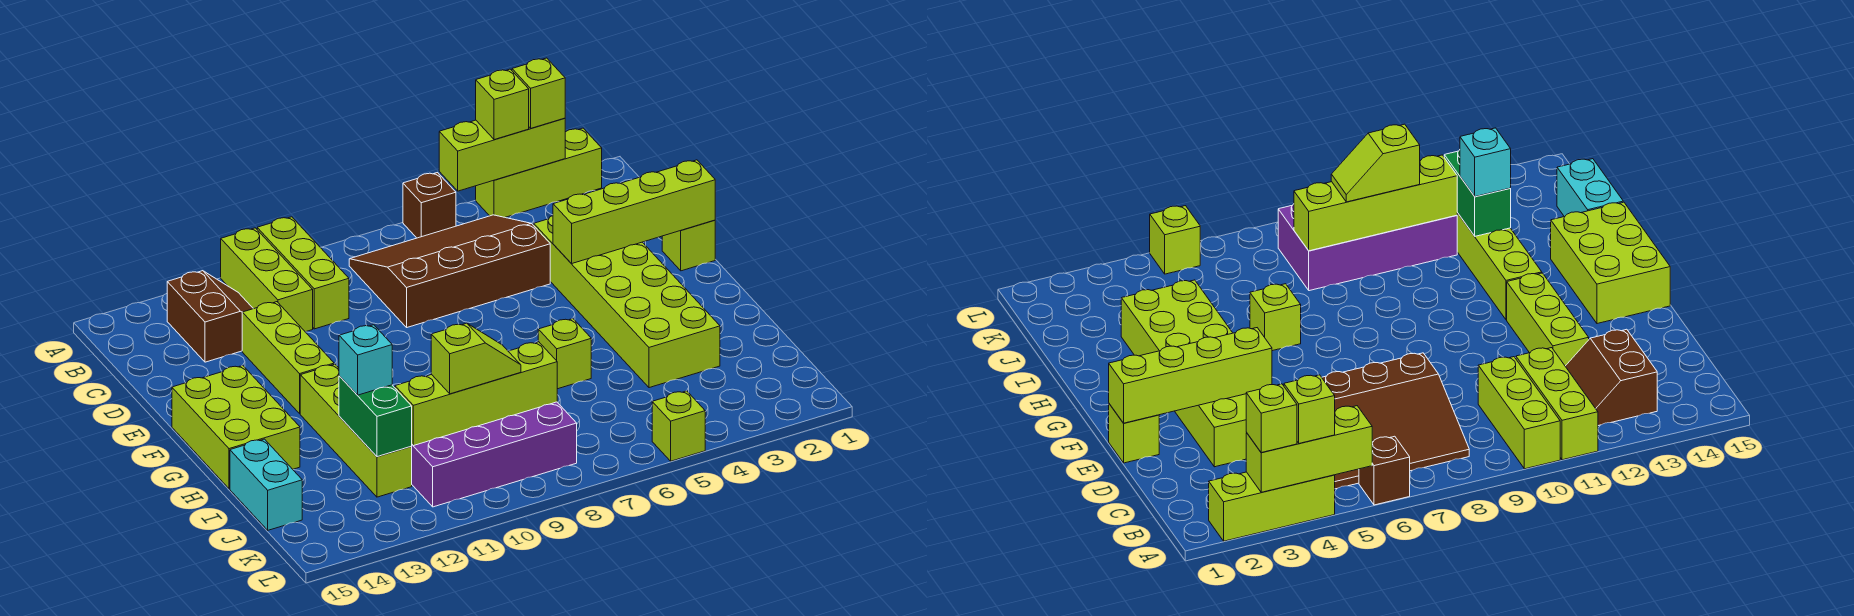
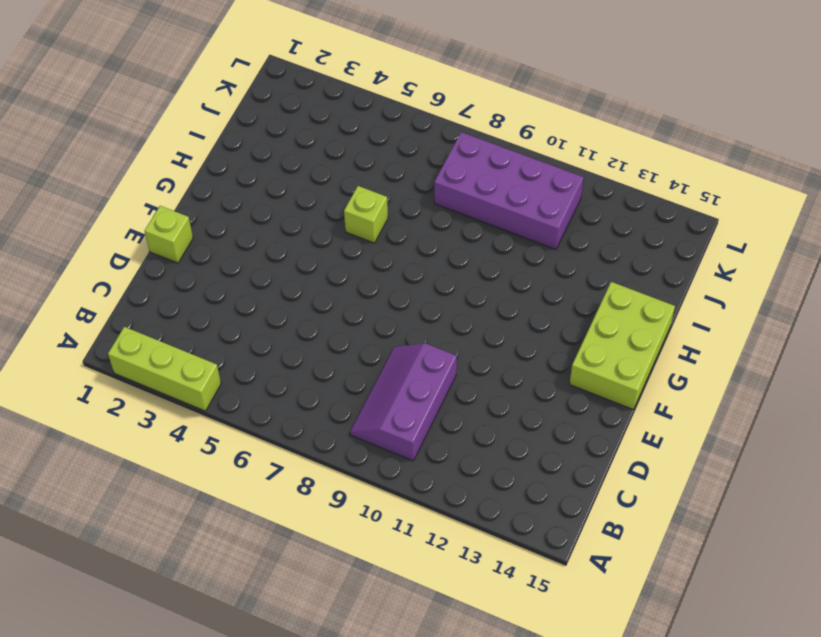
purple 2x3 slope [350,343,457,461] -> lime 1x3 brick [257,217,349,329]
none -> brown 1x1 brick [403,173,456,238]
none -> lime 1x3 brick [221,228,313,332]
none -> brown 3x4 slope [349,215,550,327]

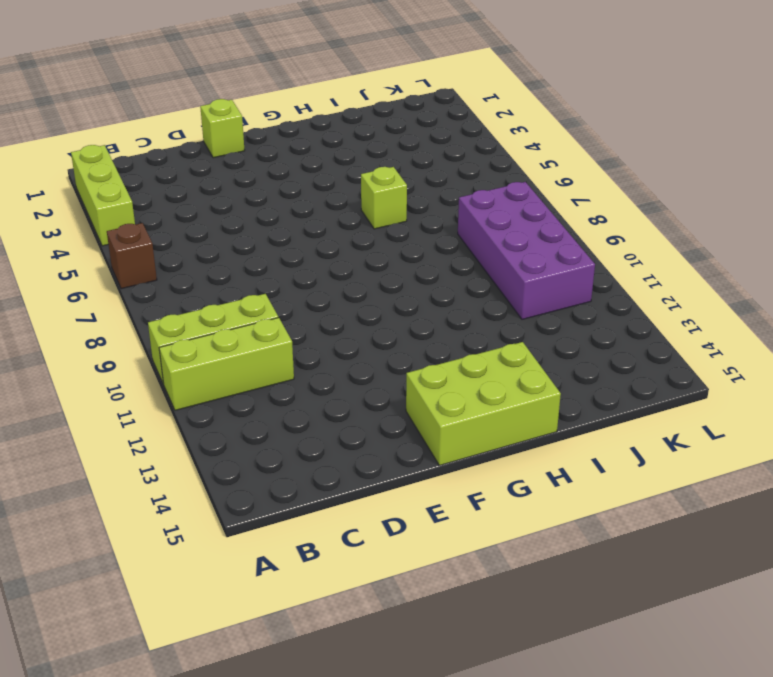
none -> brown 3x4 slope [349,215,550,327]
none -> brown 2x2 slope [167,271,253,362]
none -> lime 2x6 brick [534,216,720,388]

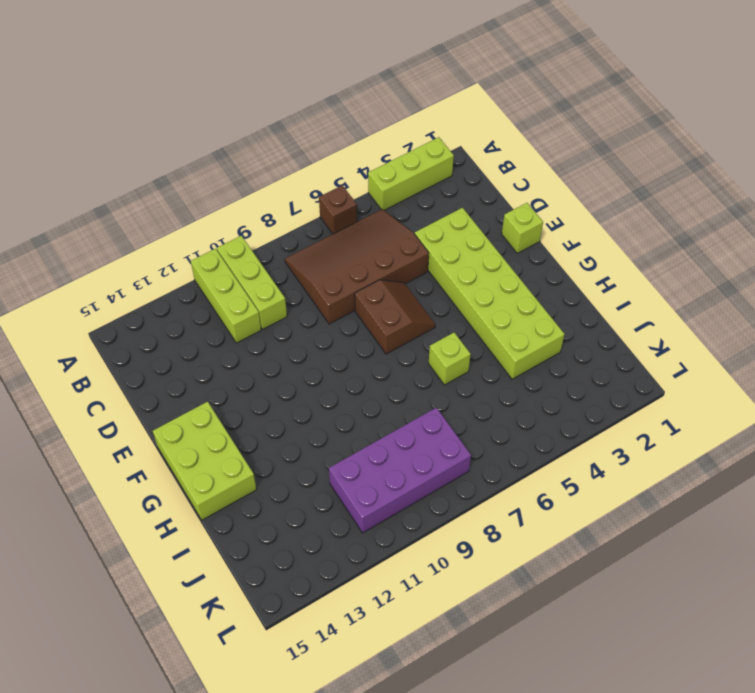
brown 2x2 slope [355,280,435,354] -> brown 2x2 slope moved to [167,271,253,362]
none -> lime 1x3 brick [242,302,334,413]
none -> lime 1x4 brick [300,364,412,497]
none -> cyan 1x2 brick [230,439,302,530]

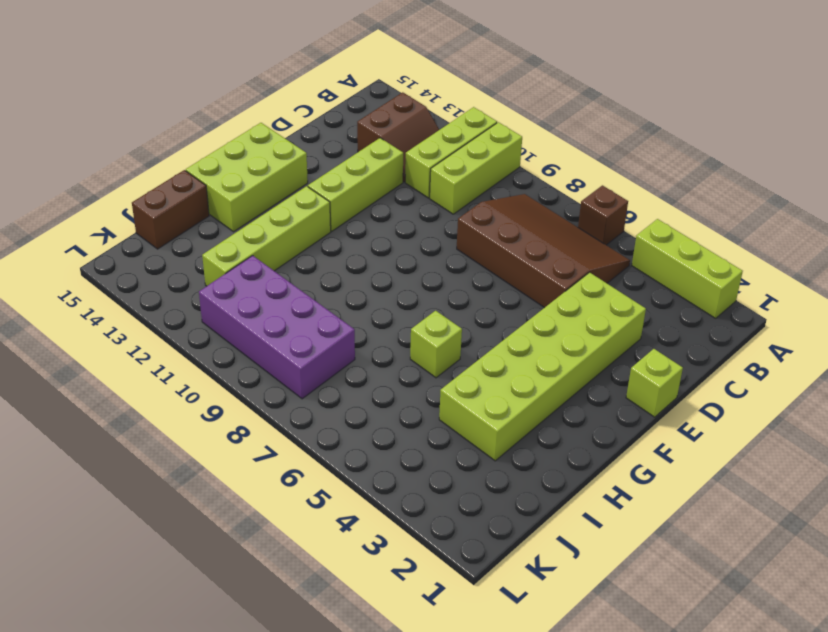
brown 1x2 brick [132,170,209,249] -> cyan 1x2 brick [230,439,302,530]
none -> lime 1x1 brick [652,391,705,461]
none -> lime 1x3 brick [439,118,565,191]
none -> lime 1x4 brick [553,160,715,264]

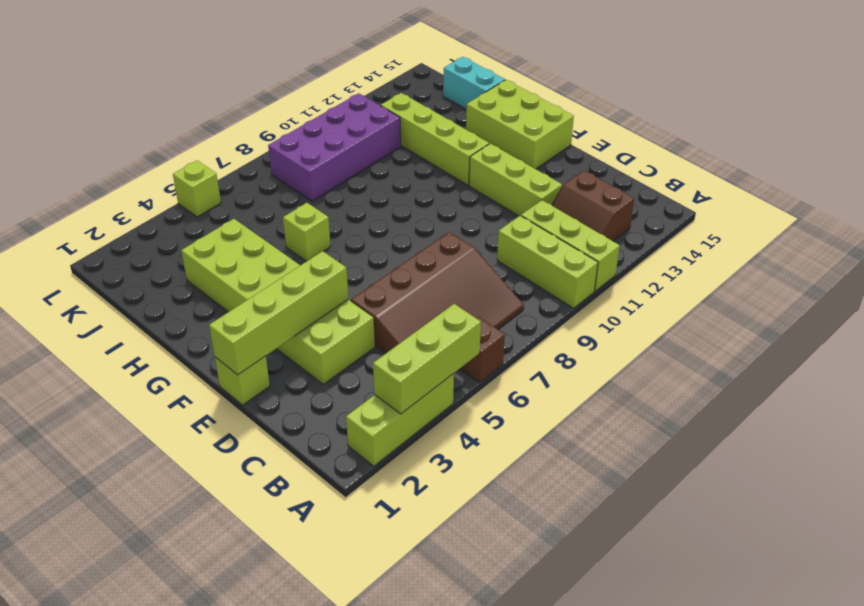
none -> green 1x2 brick [339,376,412,457]
none -> lime 1x4 brick [395,342,557,446]
none -> lime 1x1 brick [512,58,565,128]

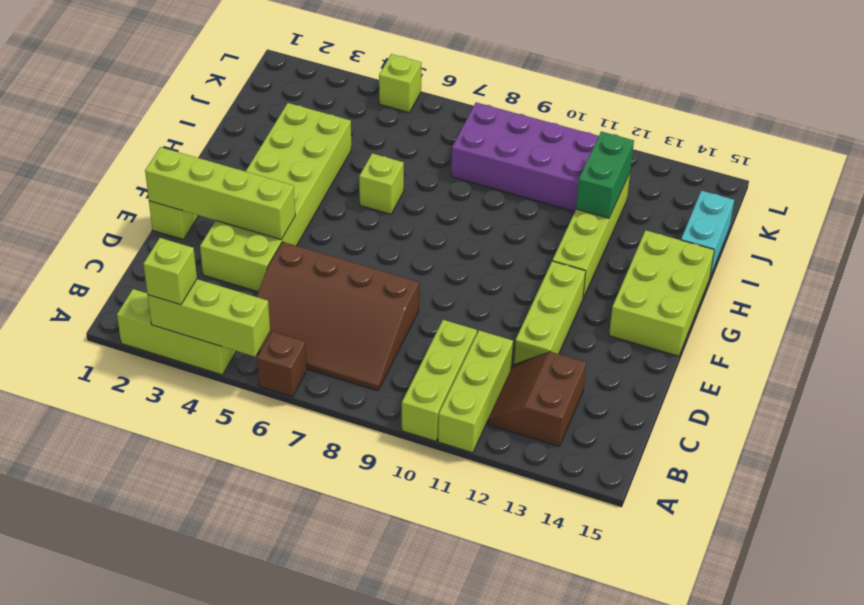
none -> lime 1x4 brick [395,342,557,446]
none -> lime 1x1 brick [476,69,529,140]
none -> cyan 1x1 brick [339,325,392,395]

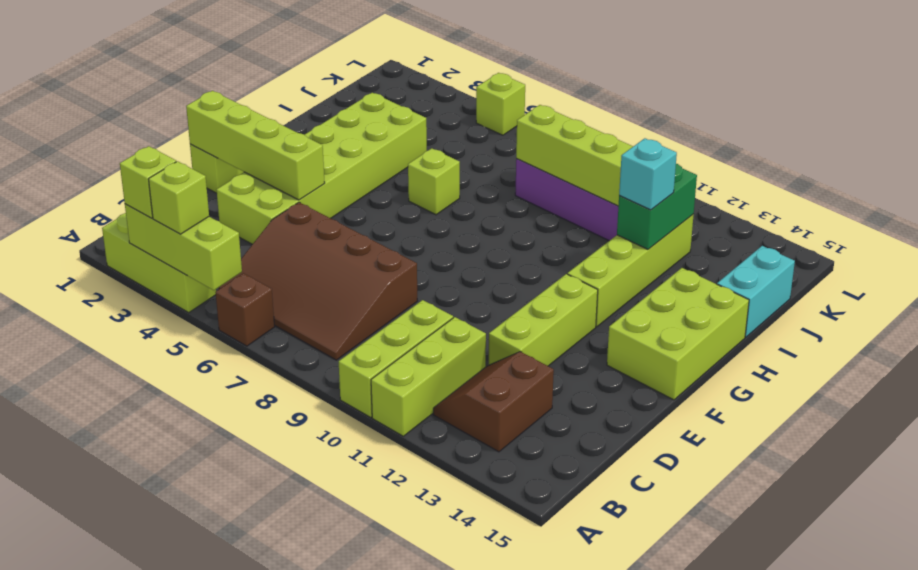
none -> lime 1x2 slope [431,323,521,394]

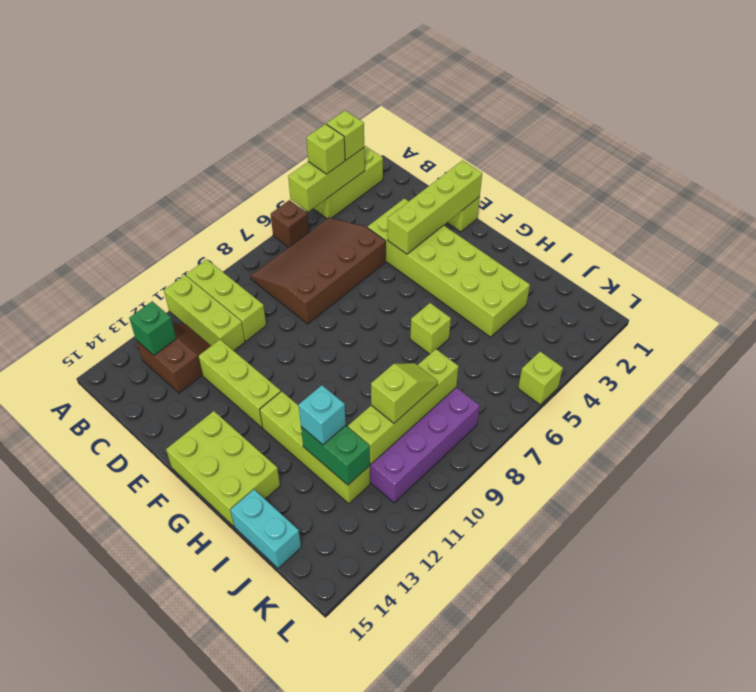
green 1x1 brick [129,301,176,355] -> none

